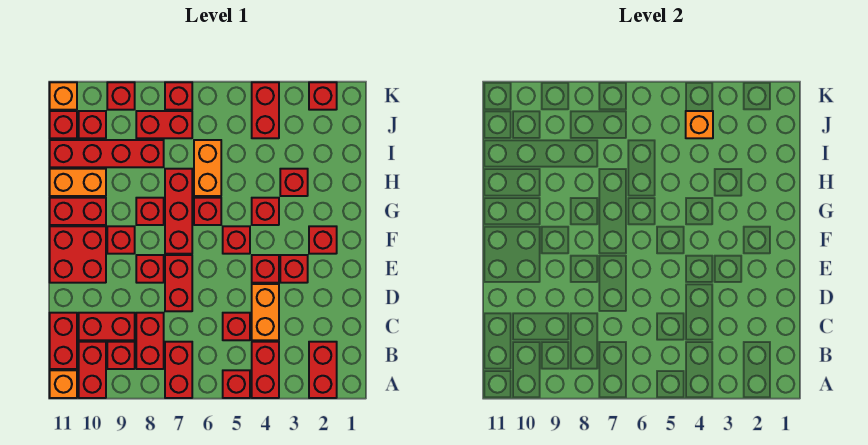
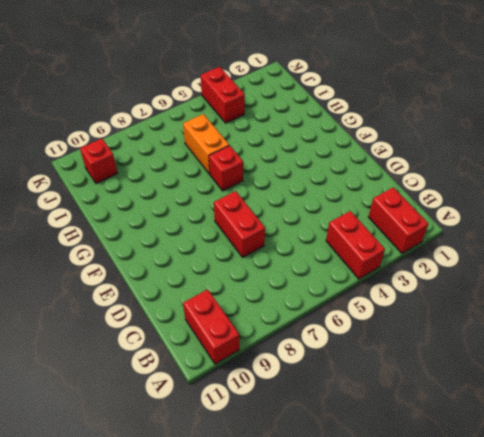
none -> red 1x1 brick [223,370,250,398]
none -> red 1x2 brick [165,342,192,398]
none -> orange 1x1 brick [50,370,77,398]
none -> red 1x2 brick [136,313,164,369]

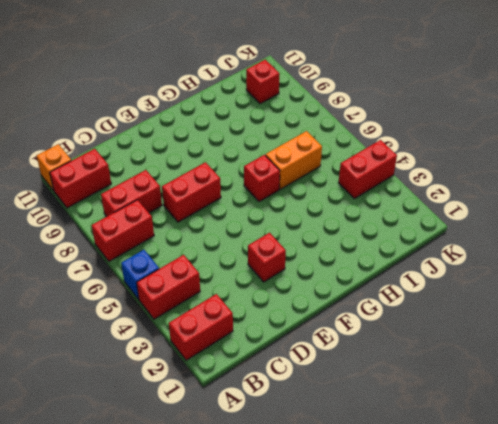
blue 1x1 brick [121,250,159,299] -> red 1x1 brick [223,370,250,398]
none -> red 1x1 brick [107,342,135,369]
none -> red 1x2 brick [50,313,77,369]
none -> orange 1x2 brick [252,284,279,340]
none -> red 1x1 brick [223,313,250,340]

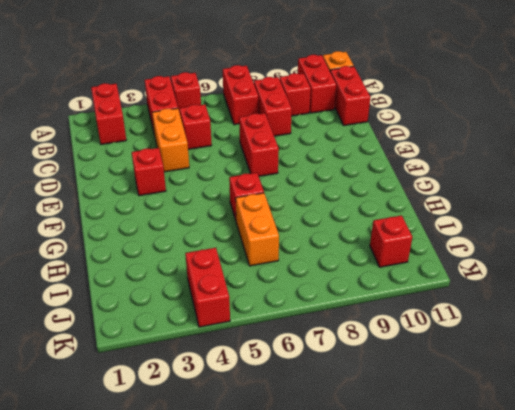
none -> red 1x2 brick [79,313,135,340]
none -> red 1x1 brick [252,255,279,283]
none -> red 1x1 brick [136,255,164,283]
none -> red 2x2 brick [50,226,106,283]

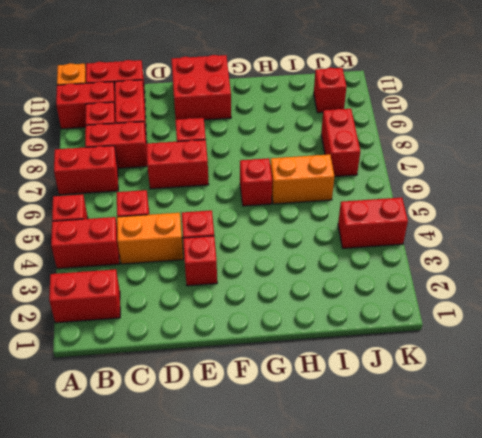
none -> red 1x1 brick [309,226,337,254]
none -> red 1x1 brick [223,226,250,254]
none -> red 1x3 brick [165,169,192,254]
none -> red 1x1 brick [107,226,135,254]

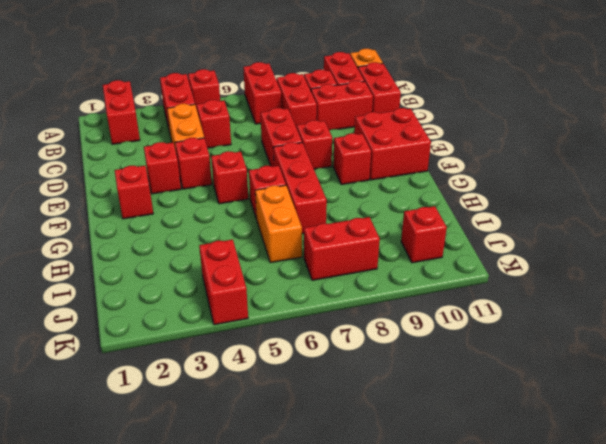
none -> red 1x1 brick [252,198,279,225]
none -> red 1x1 brick [136,198,164,225]
none -> red 1x2 brick [50,198,106,225]
none -> red 1x1 brick [280,169,308,196]

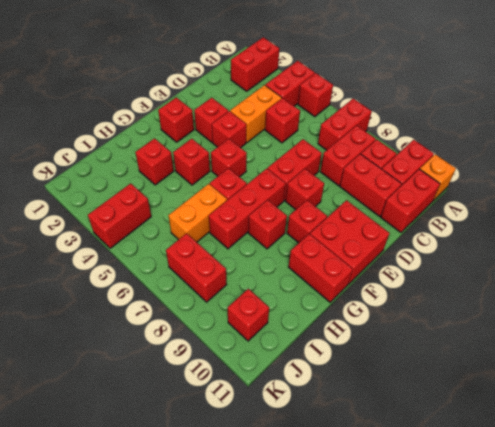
none -> orange 1x2 brick [50,169,106,196]
none -> red 1x4 brick [50,140,164,167]
none -> red 1x1 brick [50,111,77,138]
none -> red 1x1 brick [309,82,337,110]

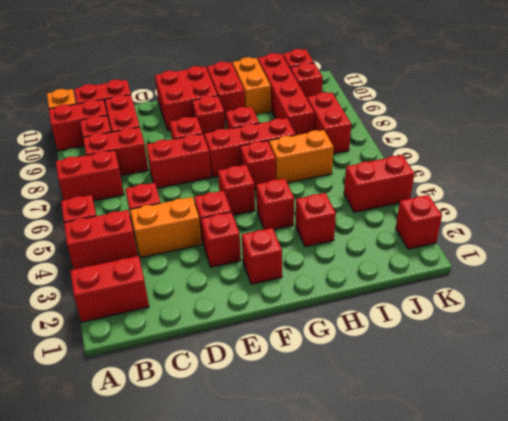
none -> red 1x1 brick [165,82,192,110]
none -> red 1x1 brick [107,82,135,110]
none -> orange 1x1 brick [50,82,77,110]
none -> orange 1x1 brick [686,111,713,138]

